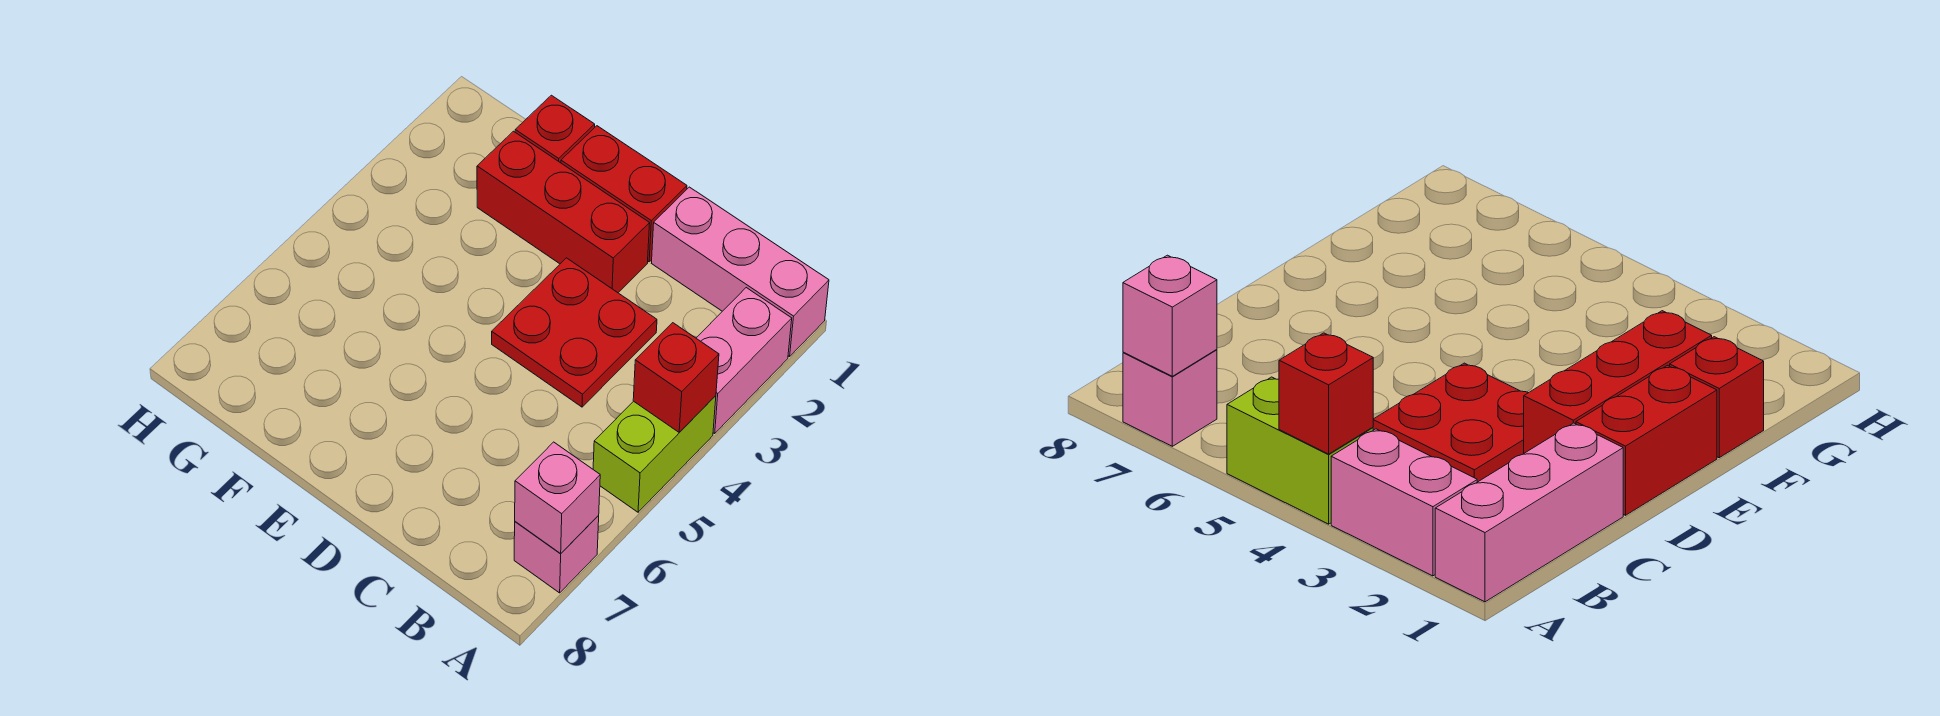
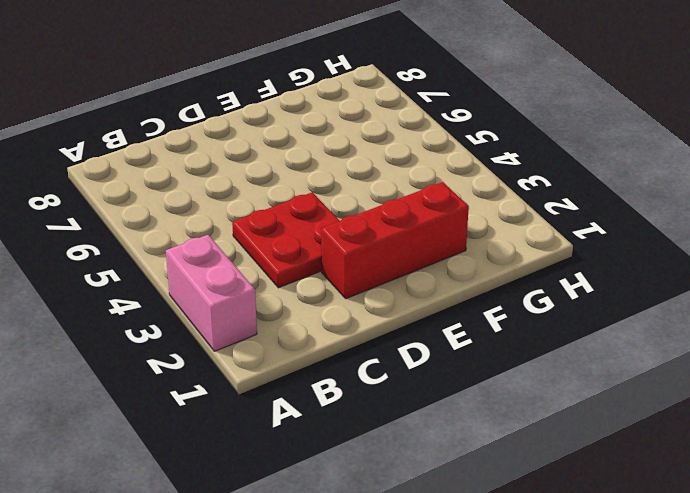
none -> pink 1x3 brick [652,187,829,357]
none -> lime 1x2 brick [593,396,716,512]

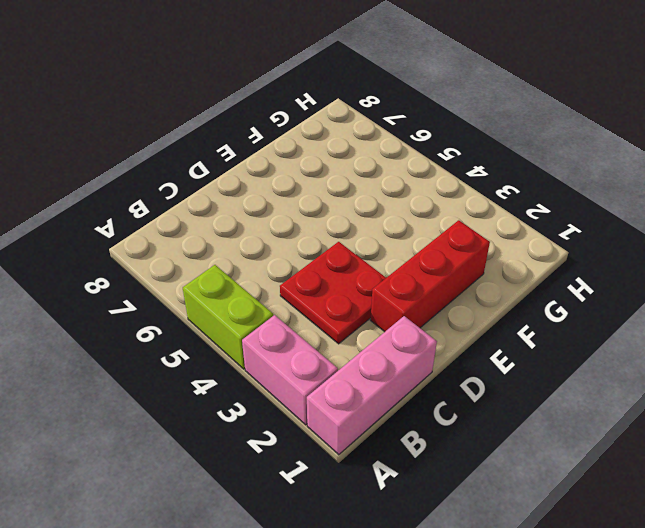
none -> pink 1x1 brick [514,516,599,593]
none -> red 1x2 brick [561,126,687,262]

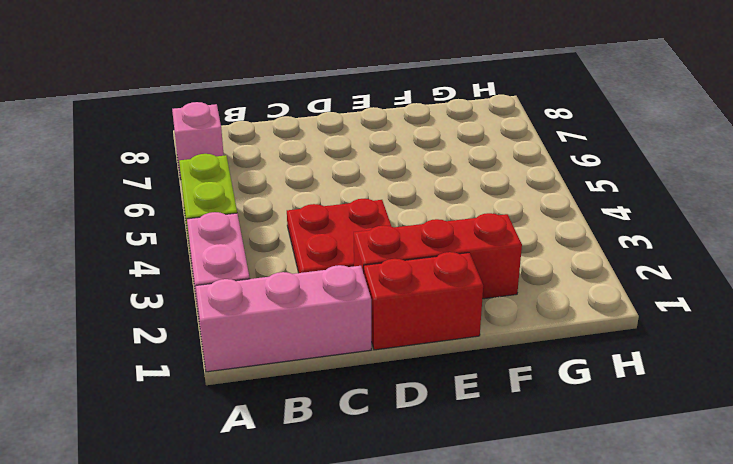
none -> red 1x1 brick [515,95,595,163]
none -> red 1x1 brick [633,323,719,432]

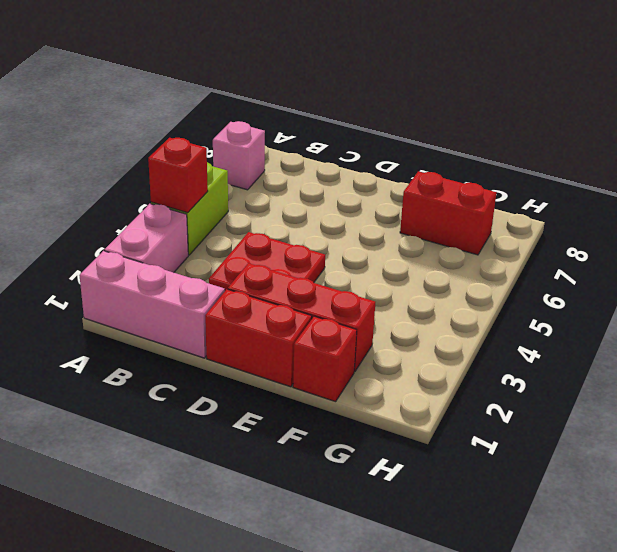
red 1x2 brick [400,171,496,255] -> none
none -> pink 1x1 brick [515,442,600,554]

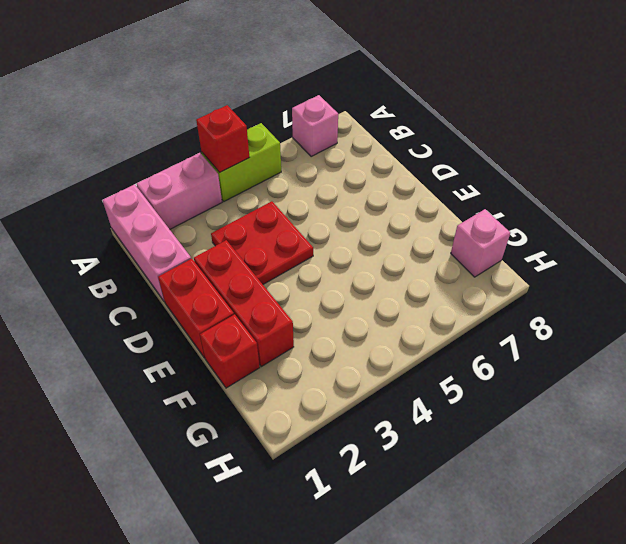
pink 1x1 brick [451,209,510,277] -> pink 1x1 brick moved to [515,442,600,554]

